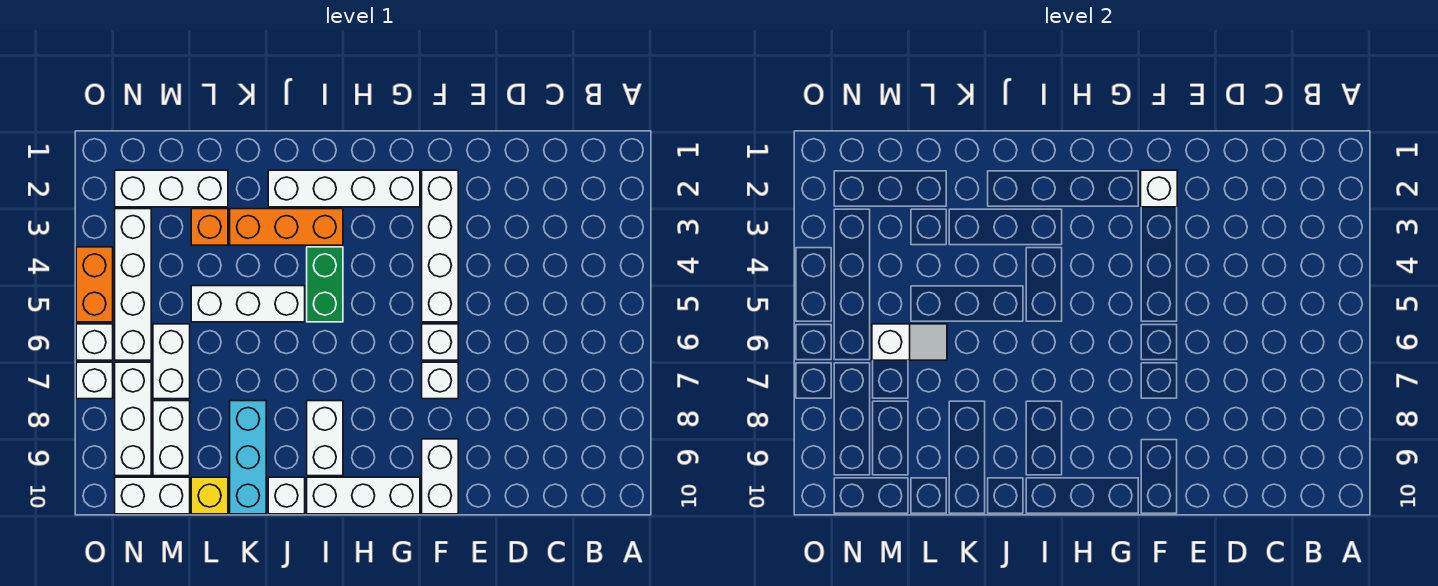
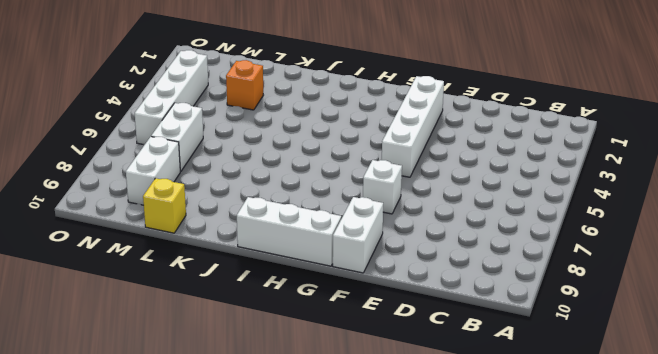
none -> white 1x1 brick [422,324,458,360]
none -> white 1x4 brick [268,170,420,207]
none -> orange 1x3 brick [230,209,343,245]

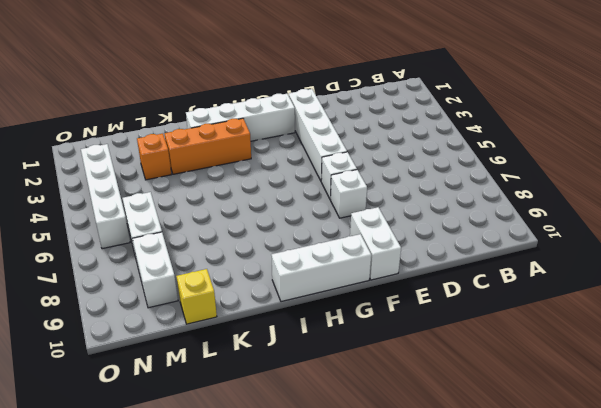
none -> green 1x2 brick [307,247,343,322]
none -> white 1x2 brick [307,401,343,476]
none -> white 1x3 brick [191,286,305,322]

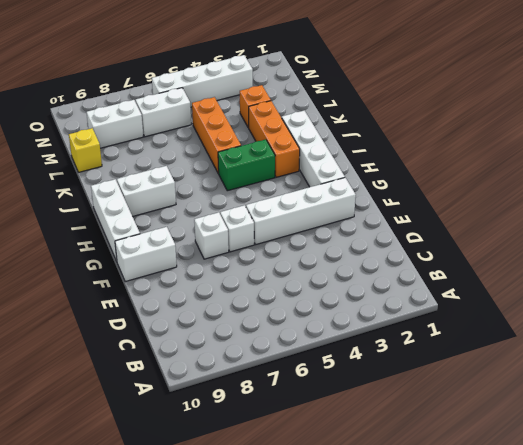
orange 1x3 brick [192,97,241,173] -> white 1x3 brick [191,286,305,322]
none -> white 1x1 brick [268,477,305,514]
none -> cyan 1x3 brick [230,401,266,514]
none -> white 1x3 brick [115,170,228,207]

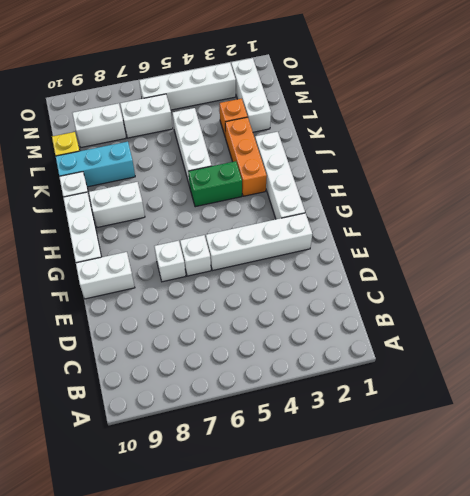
none -> white 1x2 brick [115,477,190,514]
none -> white 1x3 brick [115,362,151,476]
none -> orange 1x2 brick [76,247,113,322]

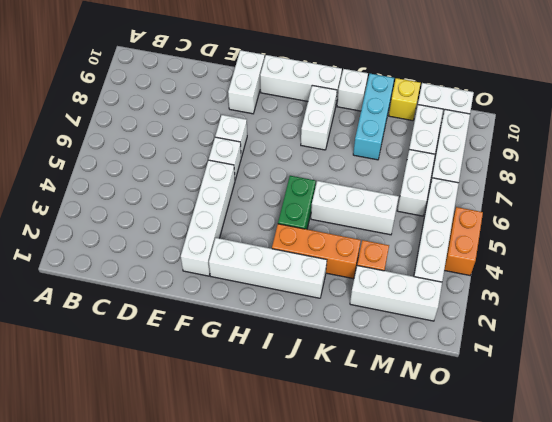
none -> white 1x1 brick [76,324,113,360]
none -> white 1x1 brick [76,362,113,399]
none -> white 1x1 brick [1141,170,1177,207]

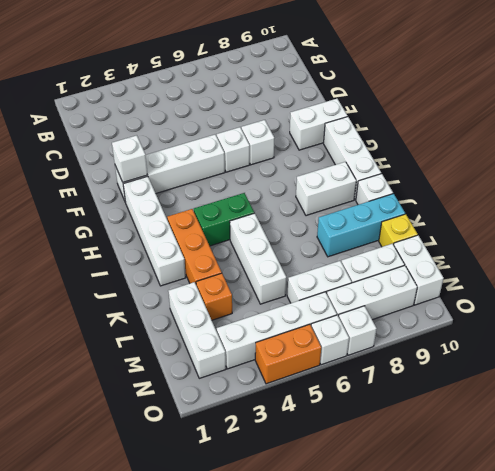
none -> white 1x2 slope [872,324,947,360]

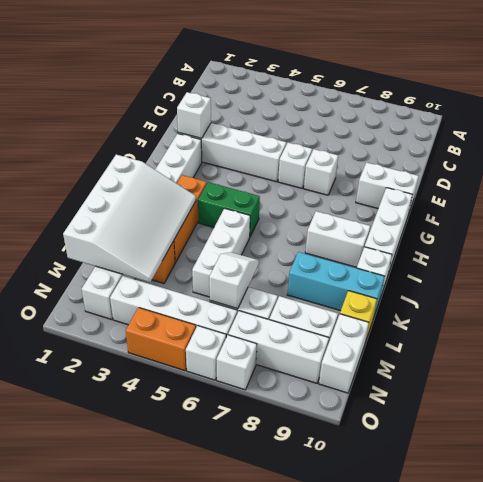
white 3x4 slope [63,155,196,282] -> none

